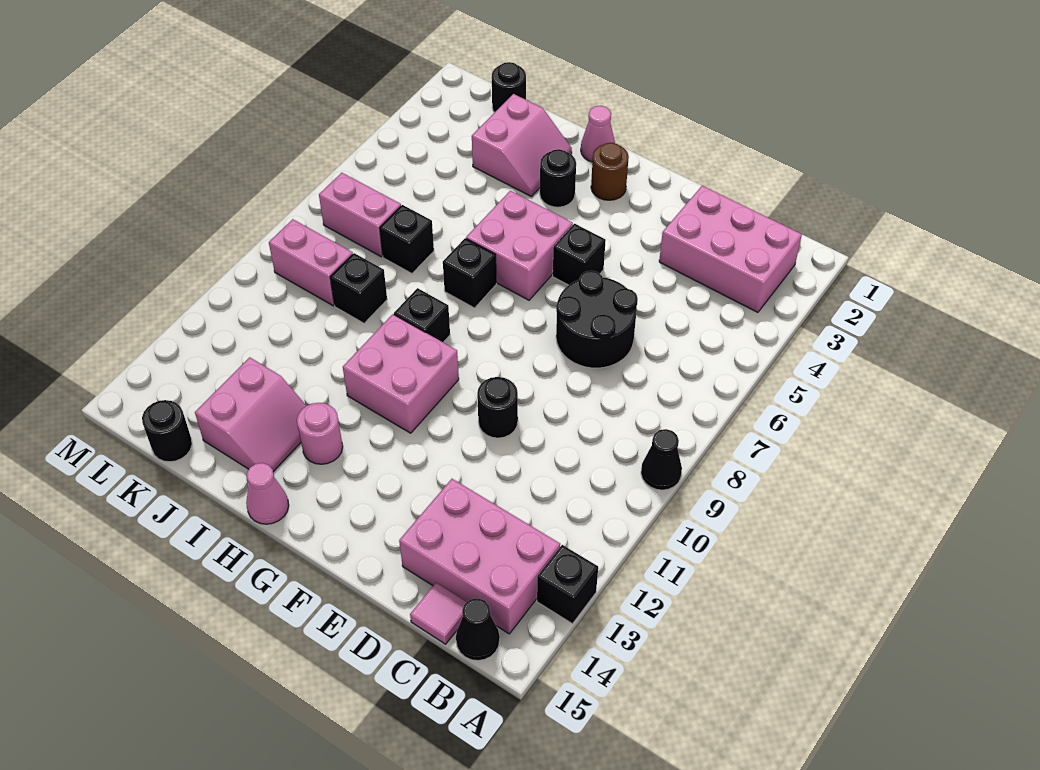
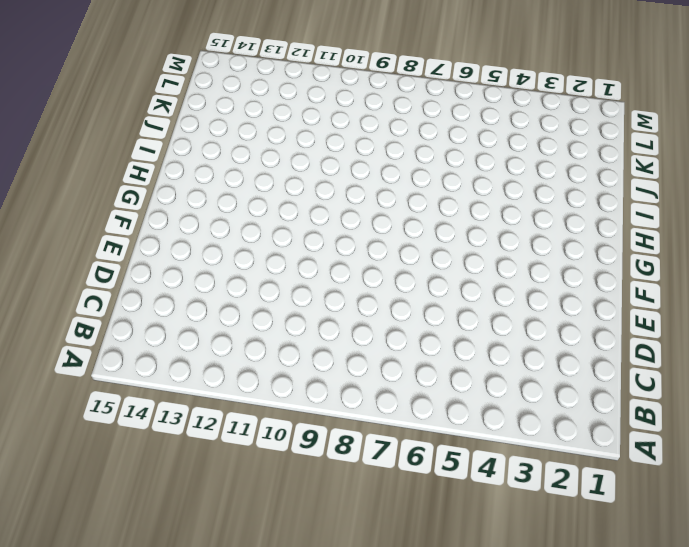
none -> black 1x1 cone [641,429,682,490]
none -> black 1x1 brick [537,545,598,624]
none -> pink 2x3 brick [659,186,802,312]

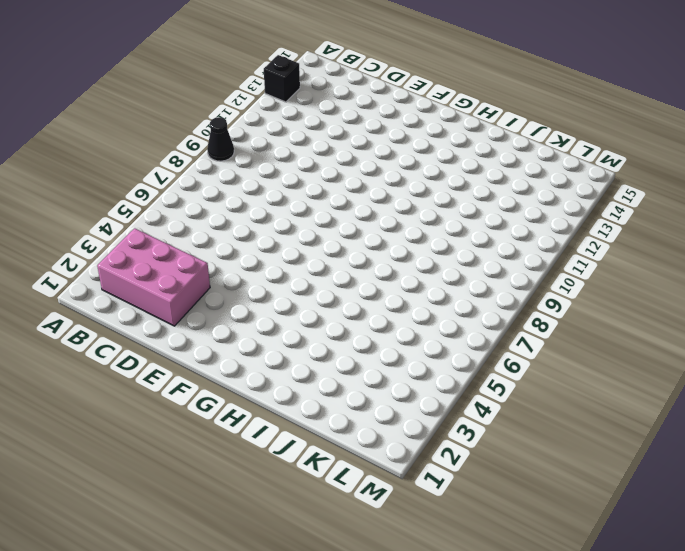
none -> pink 2x3 brick [399,479,560,634]
none -> black 1x1 cone [456,598,500,661]
none -> pink 1x1 tile [410,583,466,644]

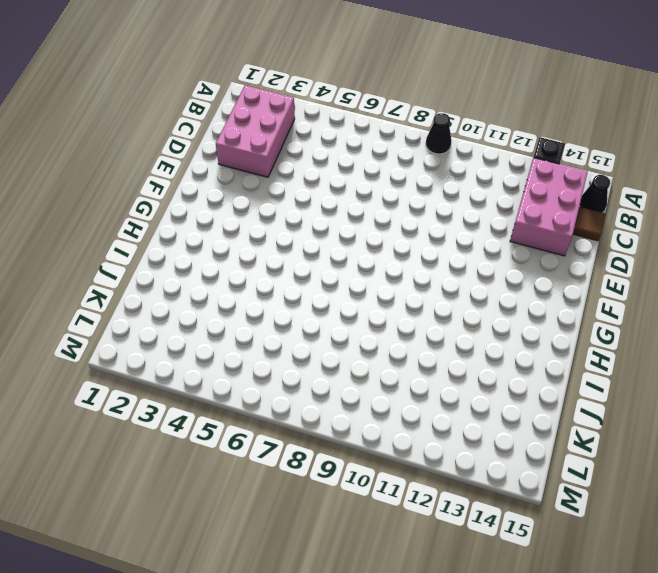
brown 1x1 tile [573,207,606,241] -> pink 1x1 tile [410,583,466,644]
none -> black 2x2 round brick [556,271,638,368]
none -> black 1x1 round brick [477,377,518,438]
none -> black 1x1 brick [553,224,606,285]

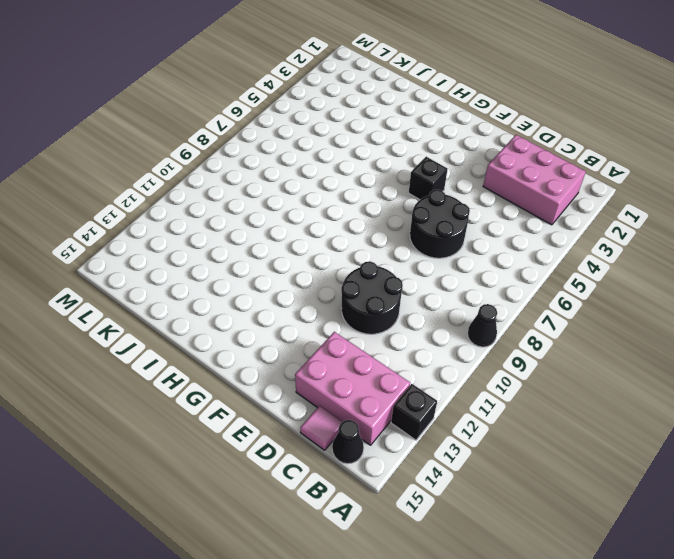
black 2x2 round brick [341,261,403,334] -> black 1x1 round brick [477,377,518,438]
none -> brown 1x1 round brick [591,143,629,200]
none -> pink 2x2 brick [466,191,573,300]
none -> pink 2x2 brick [343,314,459,433]

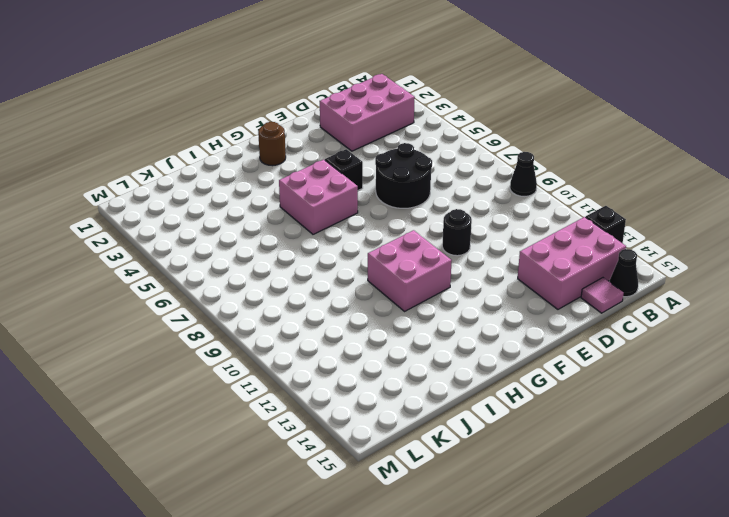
none -> pink 1x1 cone [581,106,615,162]
none -> black 1x1 round brick [540,149,576,207]
none -> black 1x1 brick [443,238,496,308]

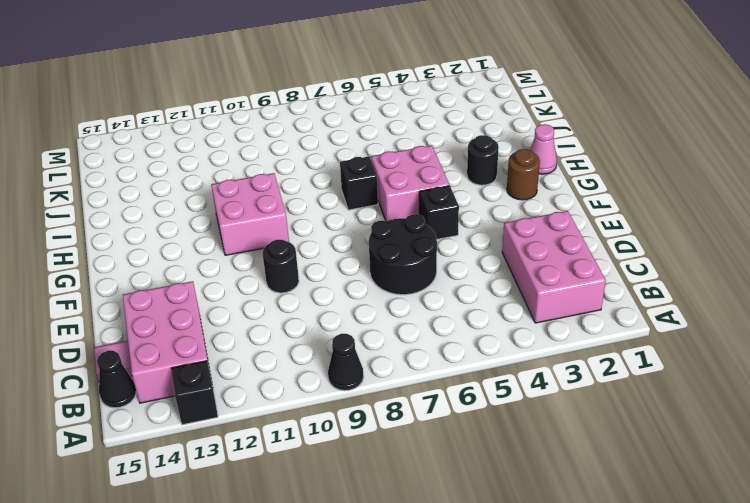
none -> black 1x1 brick [394,288,450,342]
none -> pink 1x1 round brick [297,403,343,464]
none -> pink 1x1 cone [246,463,289,524]

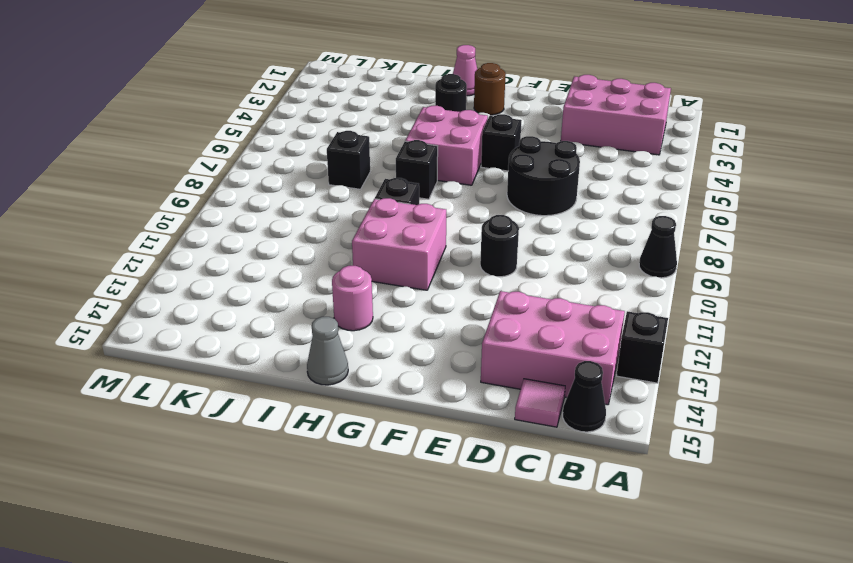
grey 1x1 cone [307,317,348,385] -> pink 1x1 cone [246,463,289,524]
none -> pink 2x2 slope [472,94,572,196]
none -> pink 2x2 slope [195,357,306,472]
none -> black 1x1 brick [330,253,387,323]

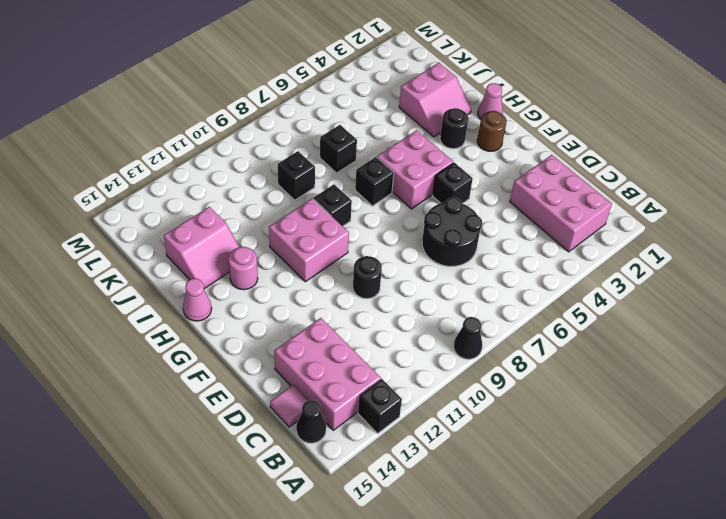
none -> black 1x1 round brick [492,62,526,113]
none -> pink 1x2 brick [319,173,401,257]
none -> pink 1x2 brick [269,219,353,306]

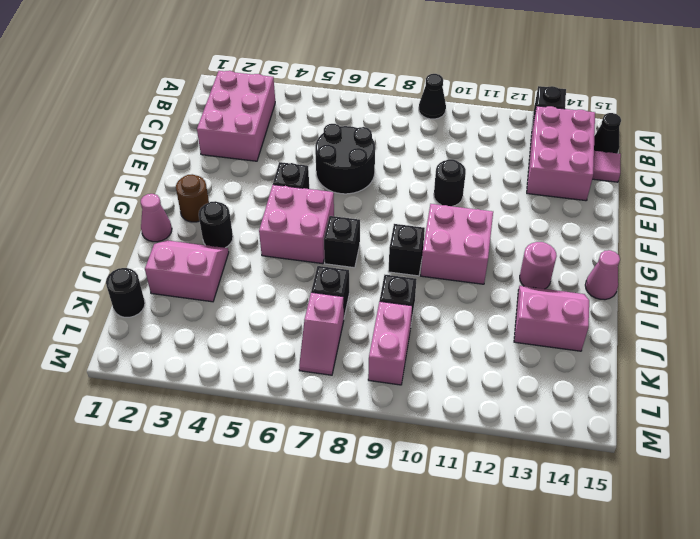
pink 1x2 slope [299,292,344,375] -> pink 1x2 brick [319,173,401,257]
none -> black 1x1 round brick [142,400,192,462]

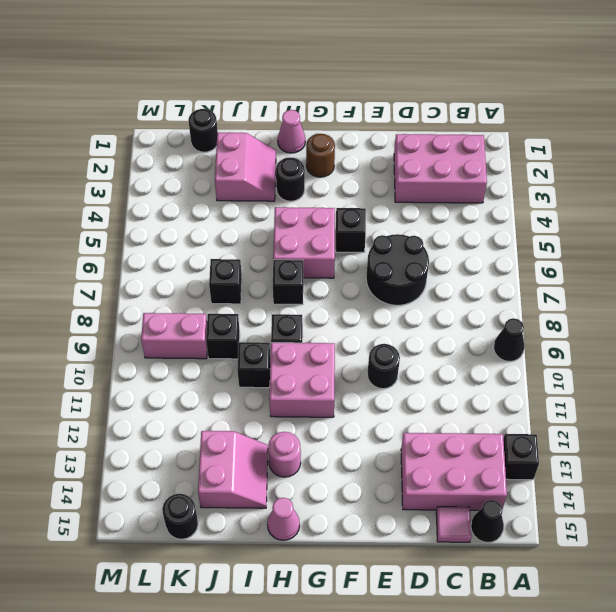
black 1x1 brick [237,342,270,388] -> none
none -> pink 1x2 brick [319,173,401,257]

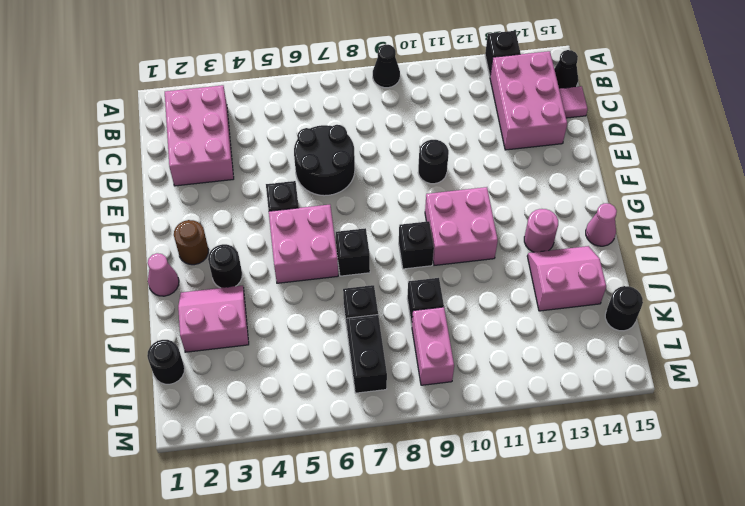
black 1x2 brick [347,315,387,393] -> pink 1x2 brick [319,173,401,257]

